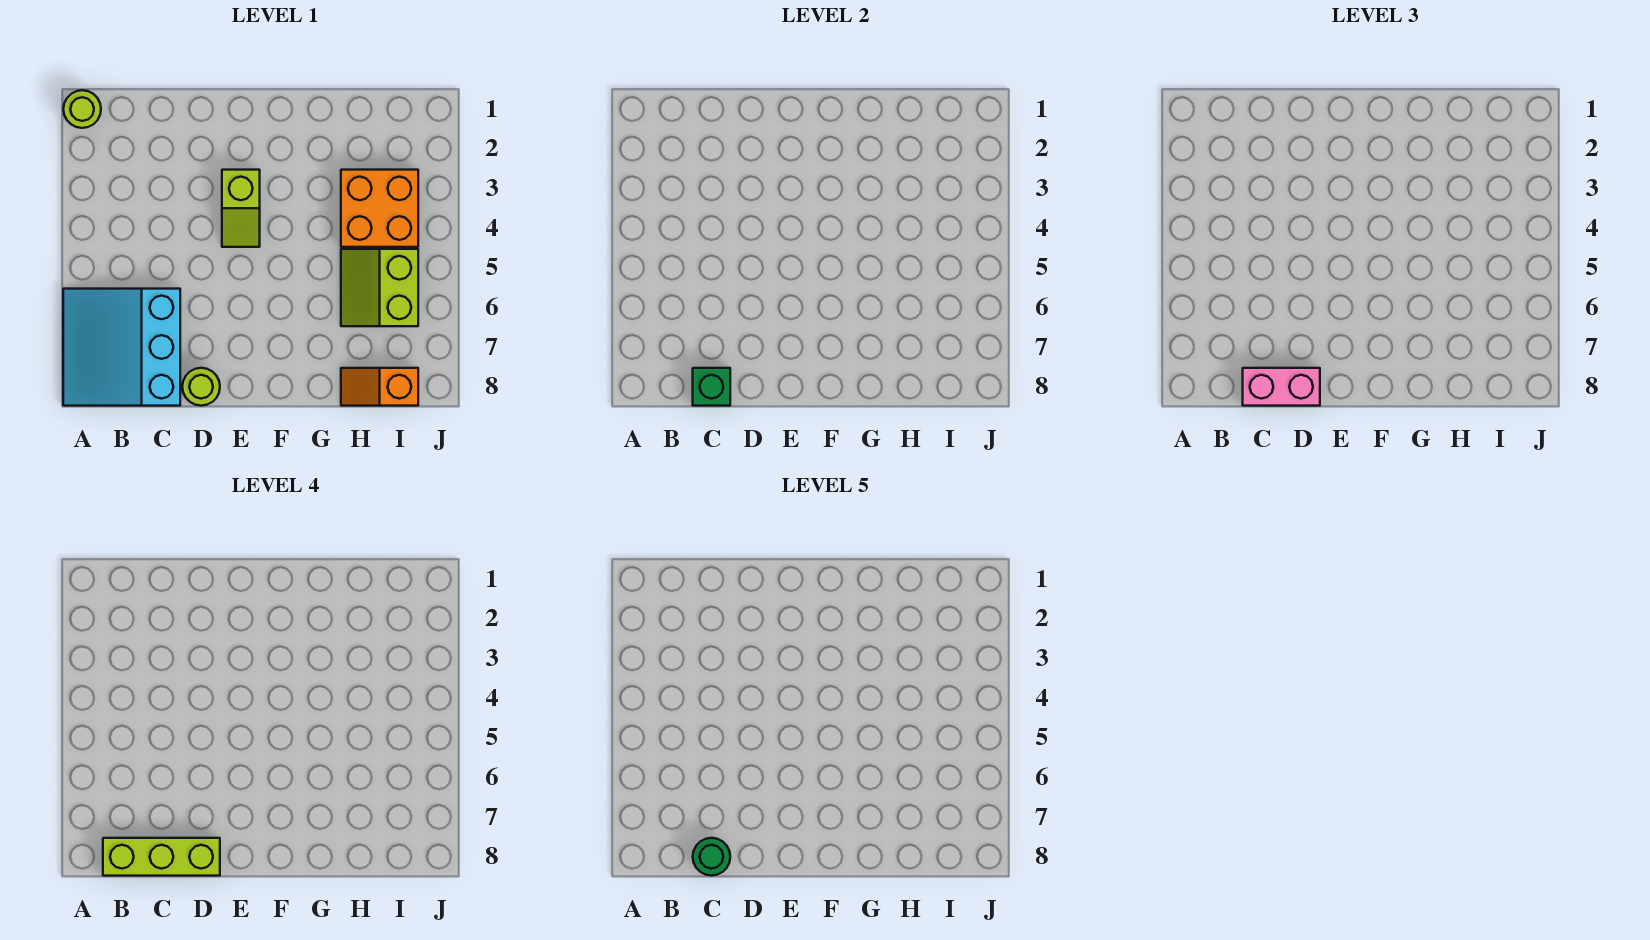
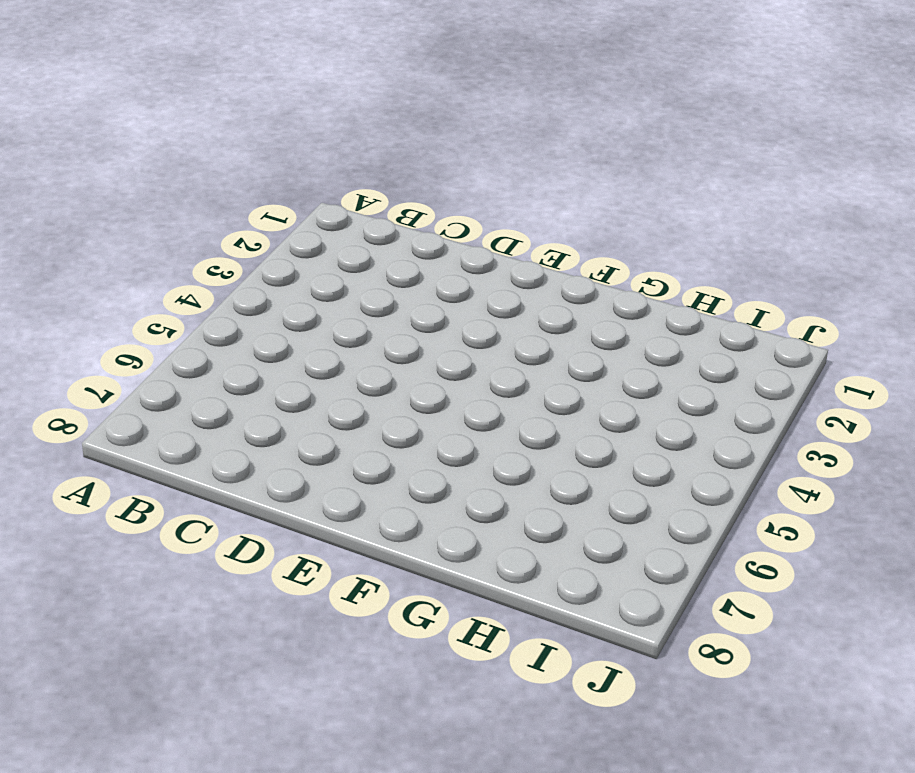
none -> lime 1x1 round brick [63,90,101,128]
none -> cyan 3x3 slope [63,289,180,406]

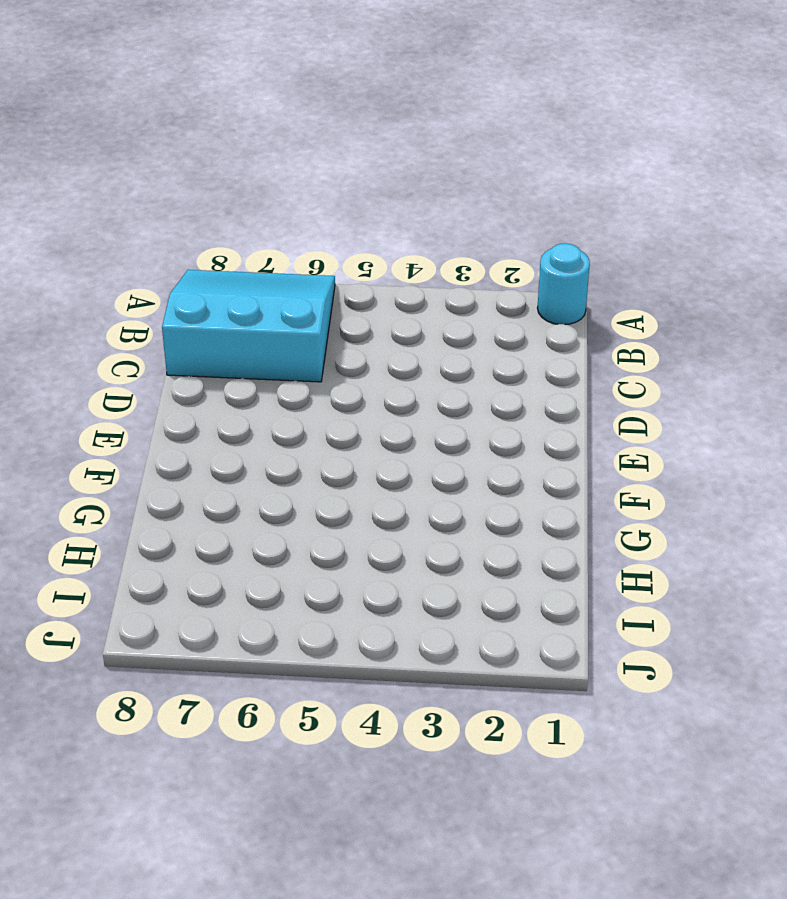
cyan 1x1 round brick [538,243,590,325] -> lime 1x1 round brick [63,90,101,128]
none -> lime 1x1 round brick [182,368,220,406]
none -> lime 1x2 slope [222,170,260,247]

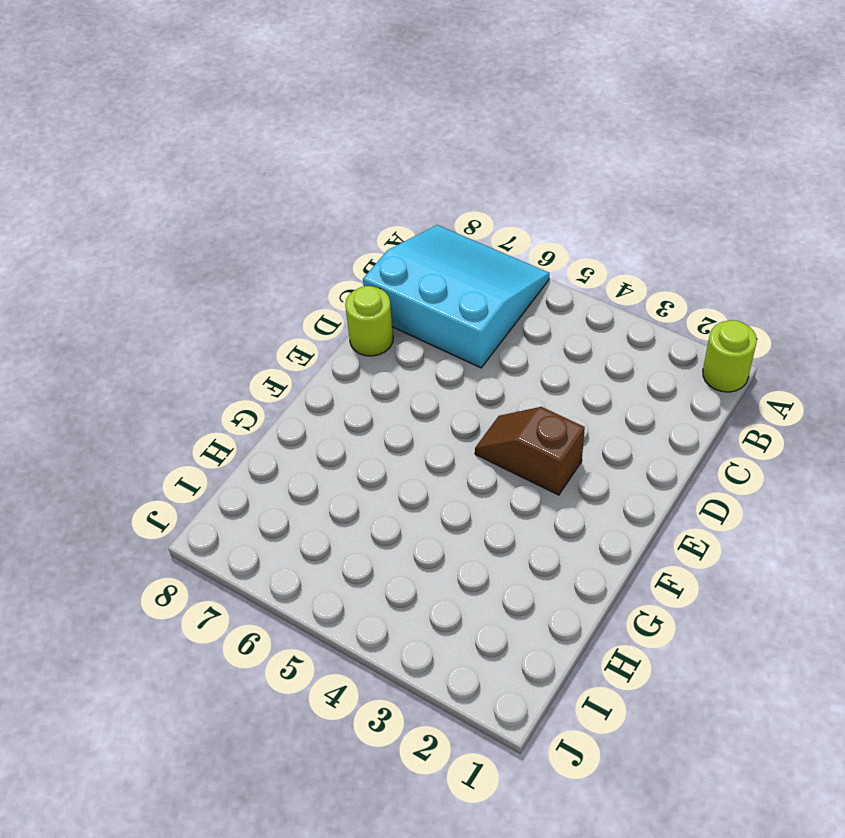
brown 1x2 slope [475,407,585,495] -> lime 1x2 slope [222,170,260,247]
none -> orange 2x2 brick [341,170,418,247]
none -> lime 2x2 slope [341,249,418,326]

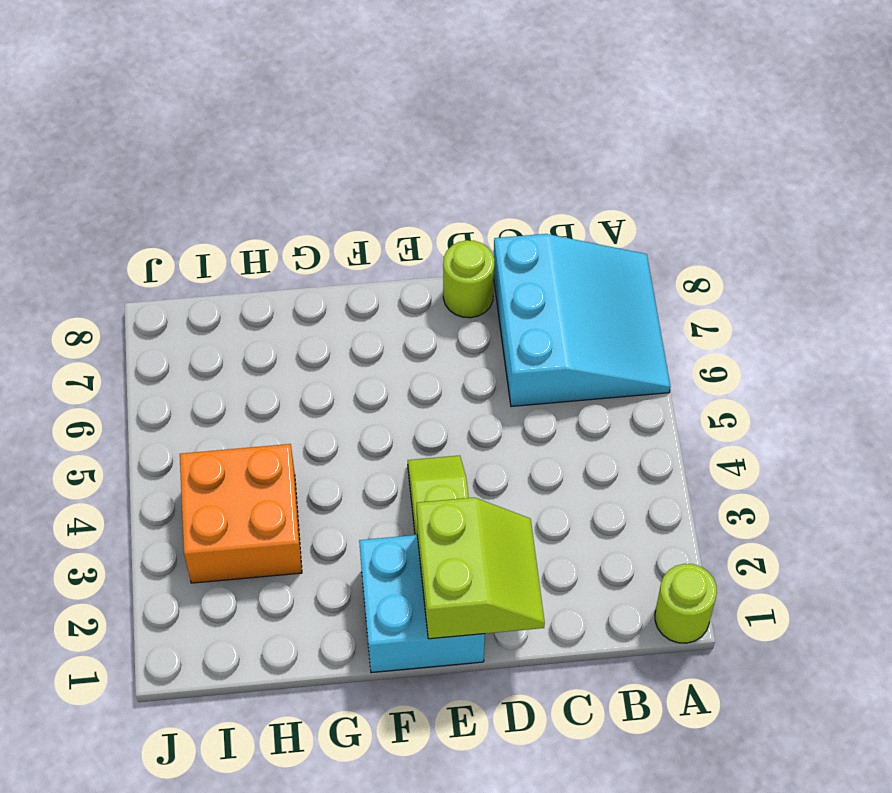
lime 2x2 slope [417,498,545,639] -> lime 2x2 slope moved to [341,249,418,326]
cyan 2x2 brick [359,535,485,673] -> none
none -> orange 1x2 slope [341,368,418,406]
none -> green 1x1 brick [693,368,730,406]

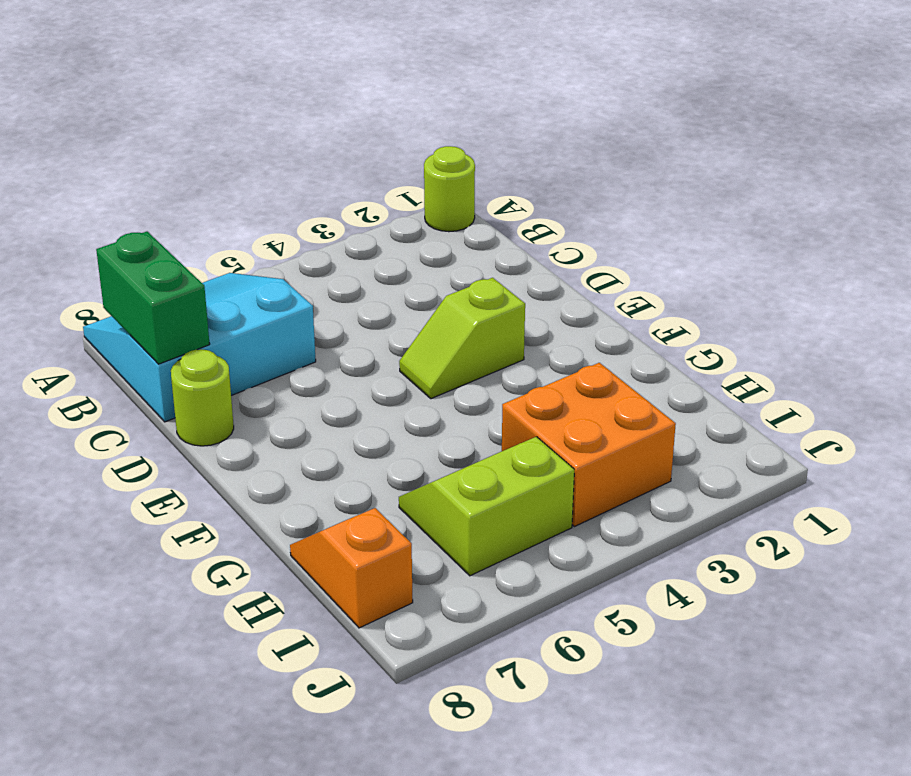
green 1x2 brick [96,232,210,364] -> green 1x1 brick [693,368,730,406]
none -> pink 1x2 brick [1243,368,1320,406]
none -> lime 1x3 brick [103,838,220,876]

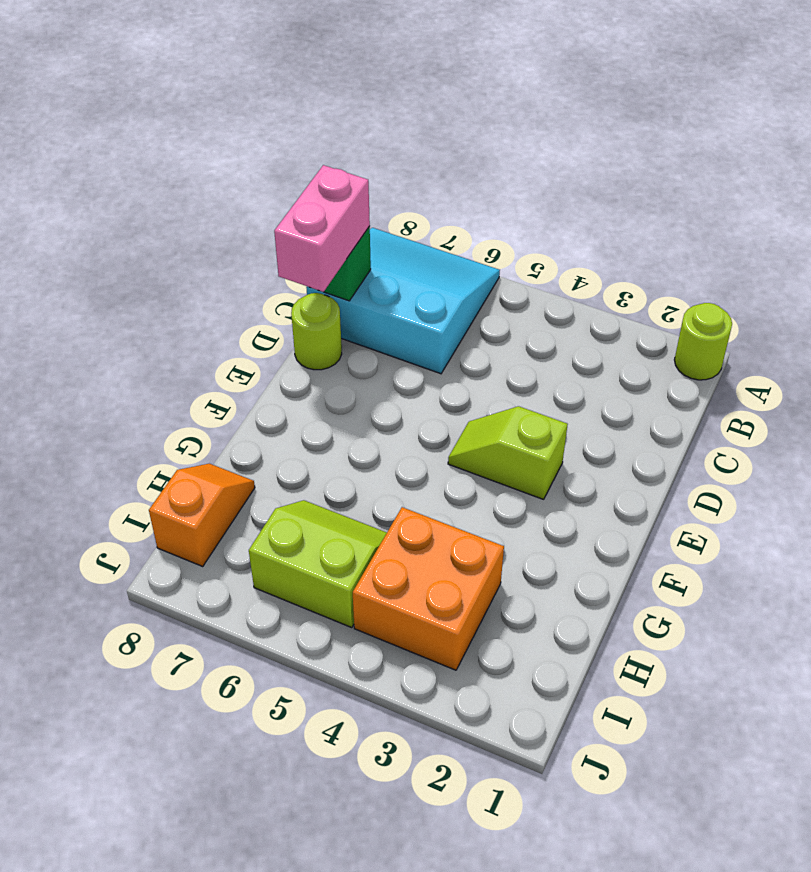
none -> lime 1x3 brick [103,838,220,876]
none -> green 1x1 round brick [693,838,730,876]

